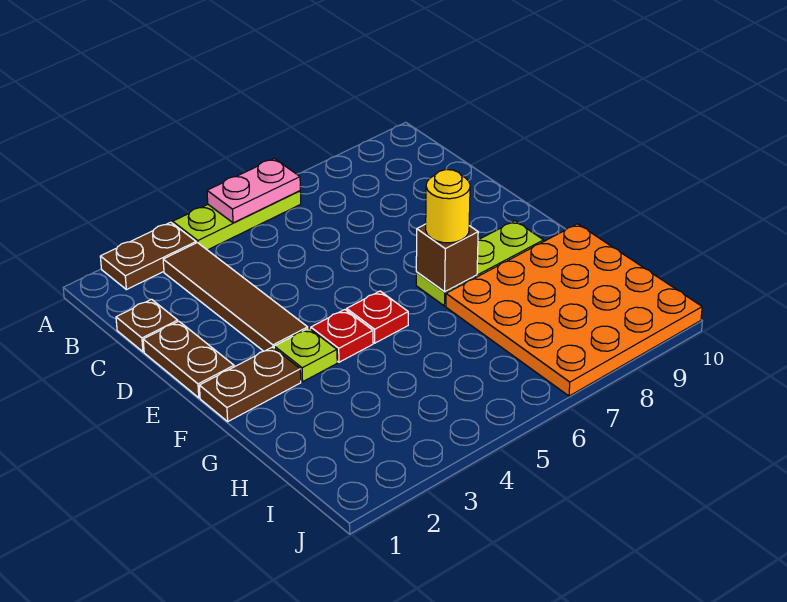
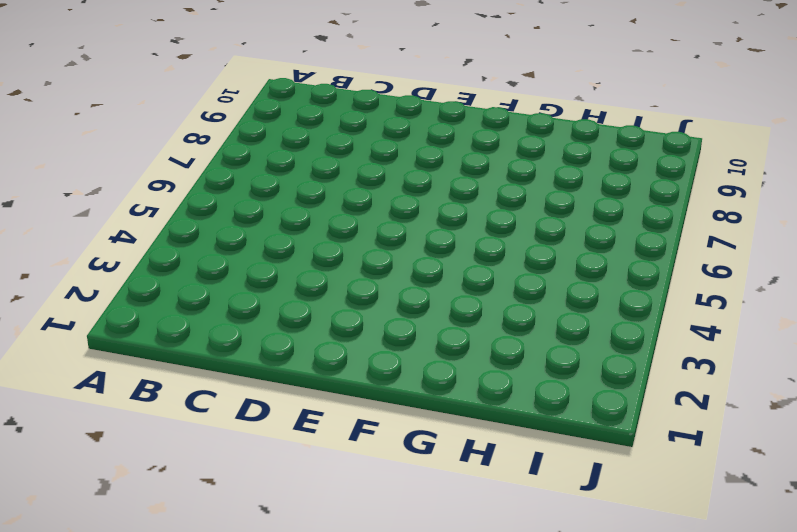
none -> brown 1x2 plate [100,222,196,290]
none -> lime 1x3 plate [173,191,301,250]
none -> brown 1x4 tile [163,243,308,351]

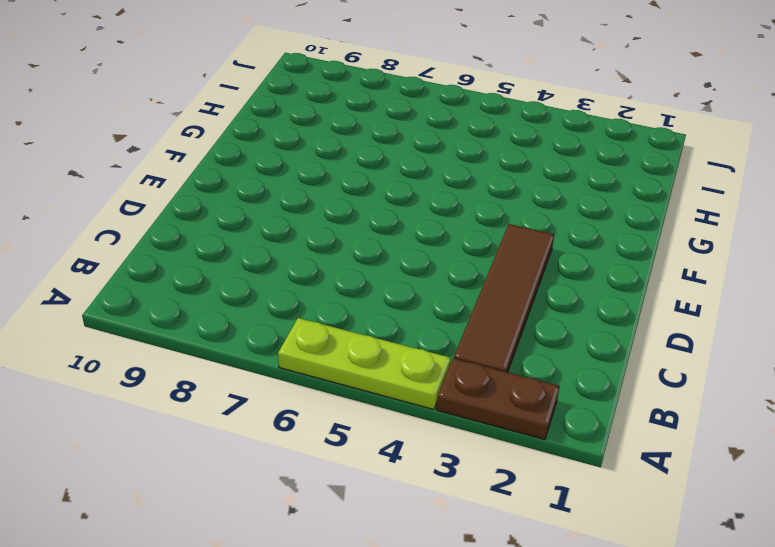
none -> brown 1x1 plate [116,299,178,352]
none -> brown 1x2 plate [143,321,234,398]
none -> brown 1x2 plate [199,347,301,421]

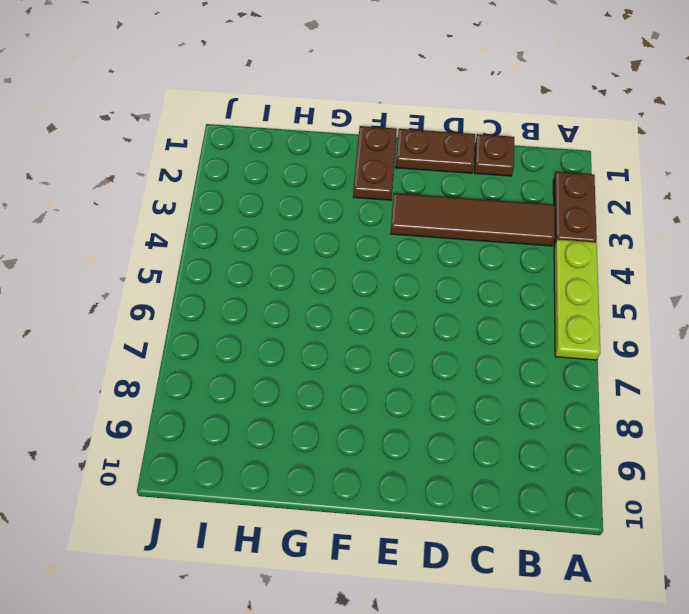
none -> lime 1x1 plate [274,328,337,382]
none -> red 1x1 plate [311,310,373,362]
none -> red 1x1 plate [347,291,408,343]

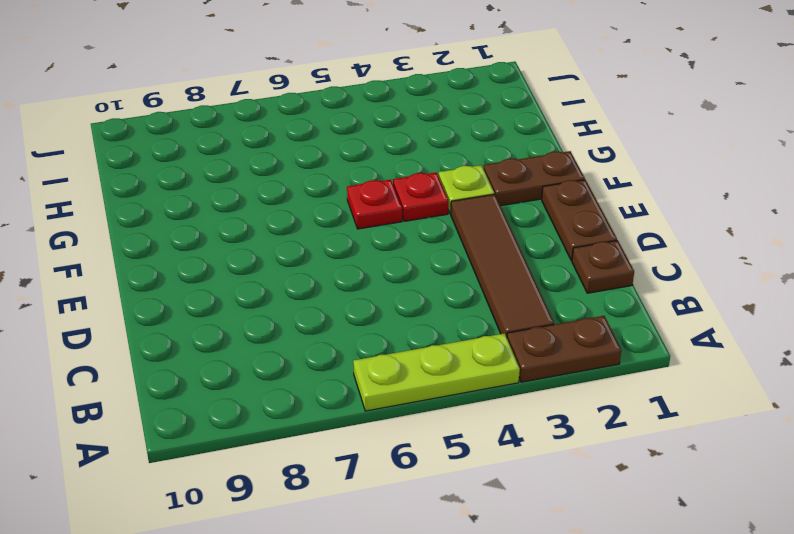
none -> lime 1x3 plate [416,221,544,306]
none -> orange 4x4 plate [446,224,702,396]
none -> pink 1x2 plate [207,158,300,223]

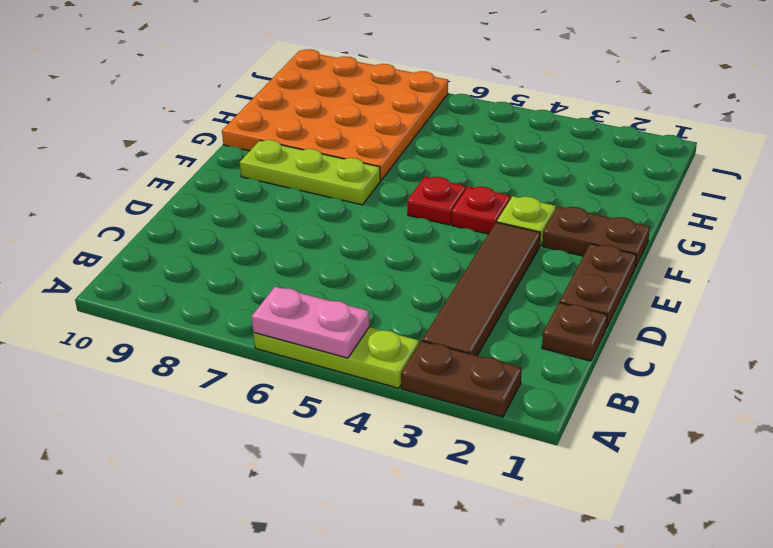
none -> brown 1x1 brick [416,224,478,292]
none -> yellow 1x1 round brick [426,170,470,243]

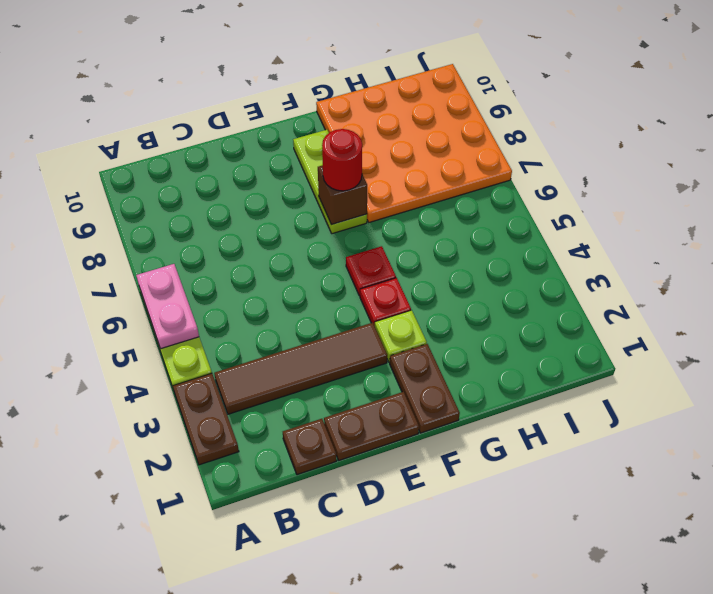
red 1x1 round brick [322,129,362,191] -> yellow 1x1 round brick [426,170,470,243]

